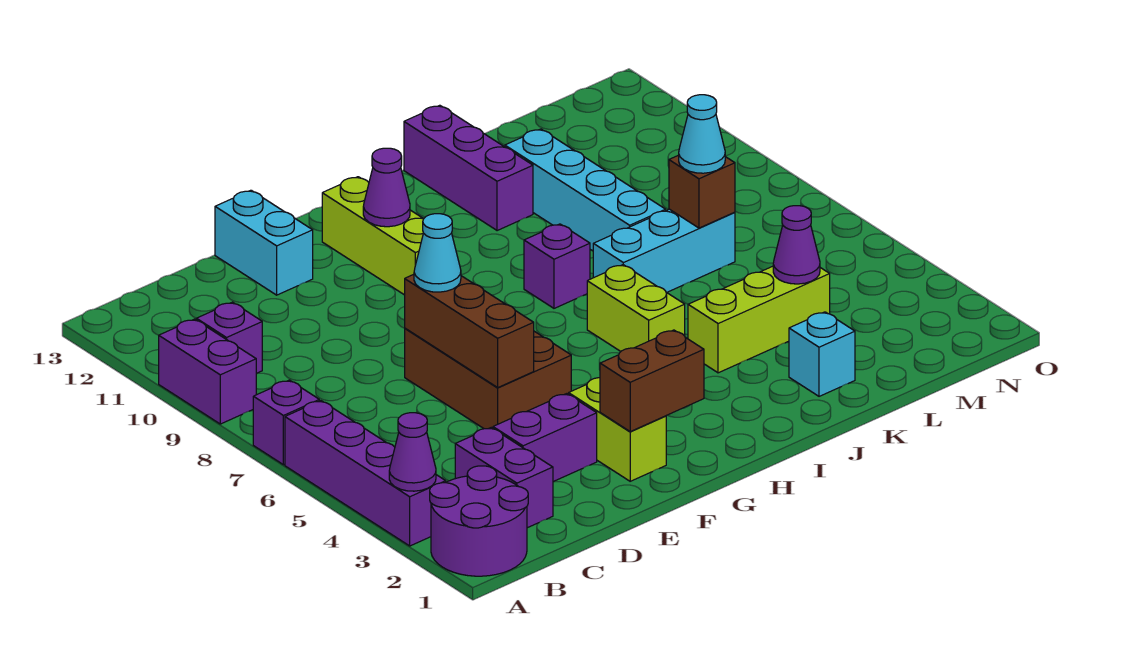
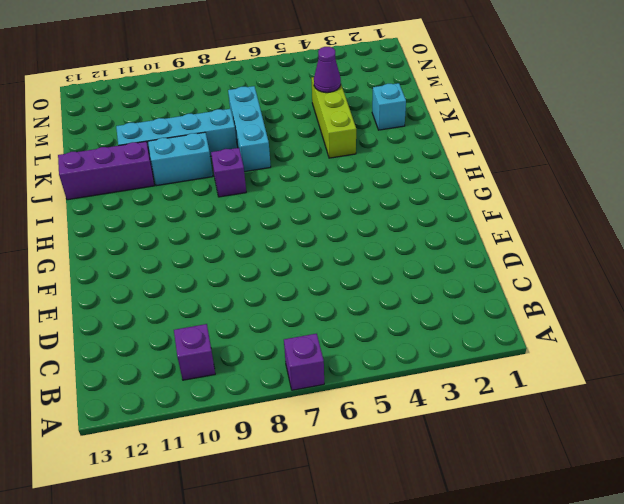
cyan 1x2 brick [148,132,213,186] -> cyan 1x2 brick moved to [215,190,313,295]
none -> purple 2x2 round brick [430,466,528,576]
none -> purple 1x4 brick [285,401,446,546]
none -> purple 1x2 brick [159,319,257,424]

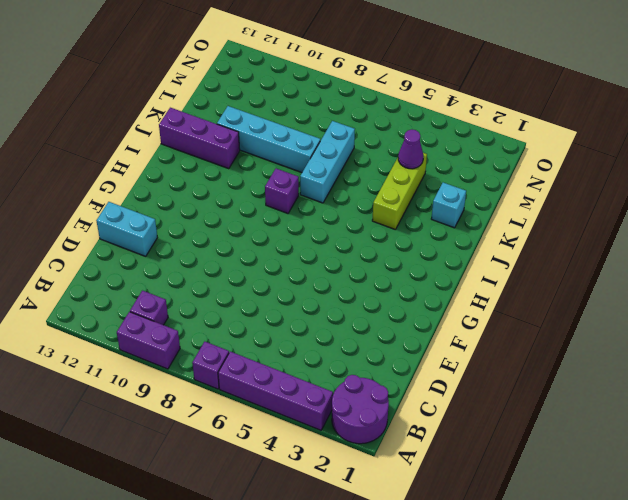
none -> purple 1x2 brick [455,428,553,528]
none -> purple 1x2 brick [493,394,597,482]
none -> brown 2x3 brick [405,328,571,429]

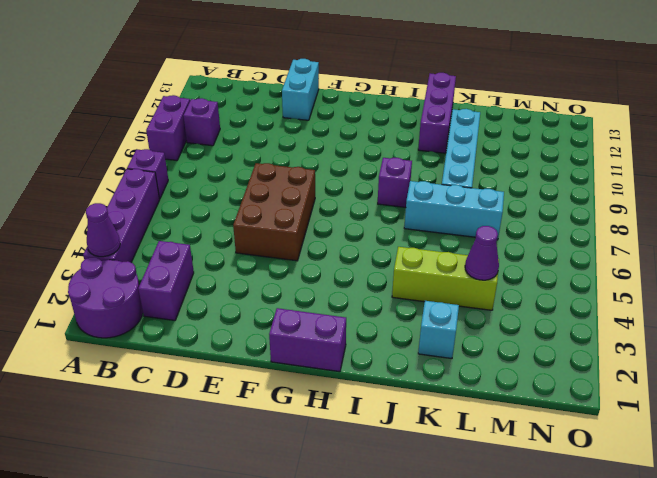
purple 1x2 brick [269,308,346,372] -> purple 1x2 brick moved to [493,394,597,482]
none -> lime 1x2 brick [569,378,666,481]
none -> lime 1x3 brick [322,177,423,295]
none -> lime 1x2 brick [587,265,685,351]

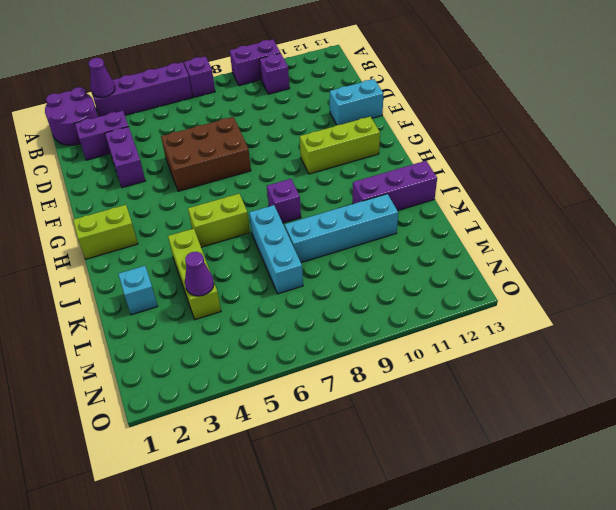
lime 1x2 brick [73,205,138,259] -> lime 1x2 brick moved to [569,378,666,481]
none -> brown 1x3 brick [405,274,534,387]
none -> brown 1x2 brick [600,330,704,431]
none -> purple 1x1 cone [363,148,410,227]

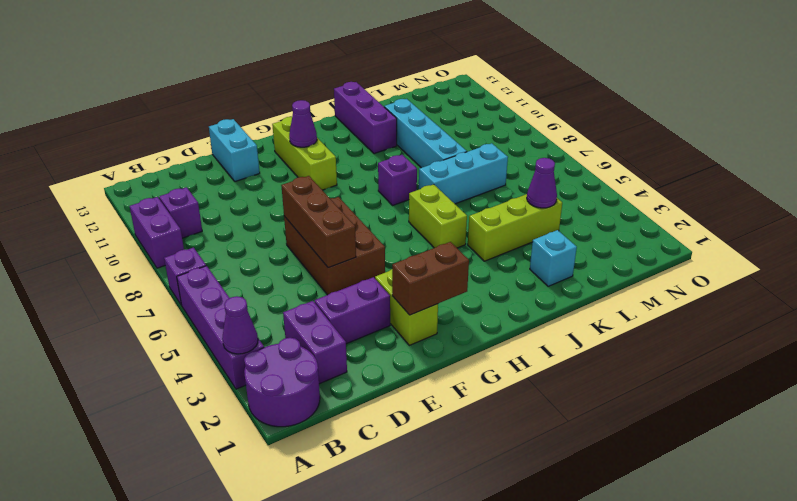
none -> brown 1x1 brick [669,155,735,228]
none -> cyan 1x1 cone [414,214,461,292]
none -> cyan 1x1 cone [679,95,725,173]

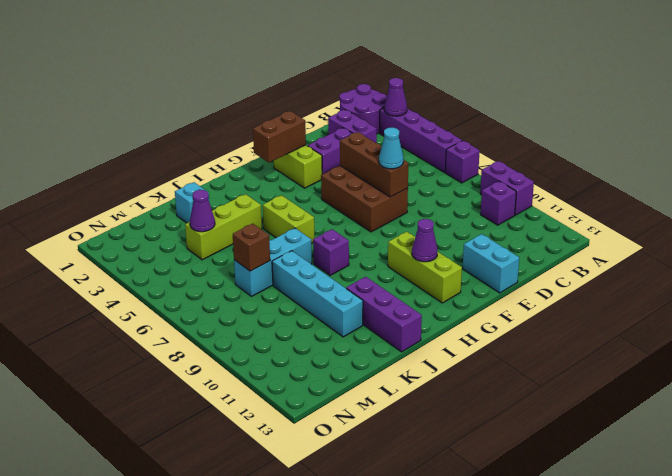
none -> cyan 1x1 cone [679,95,725,173]

